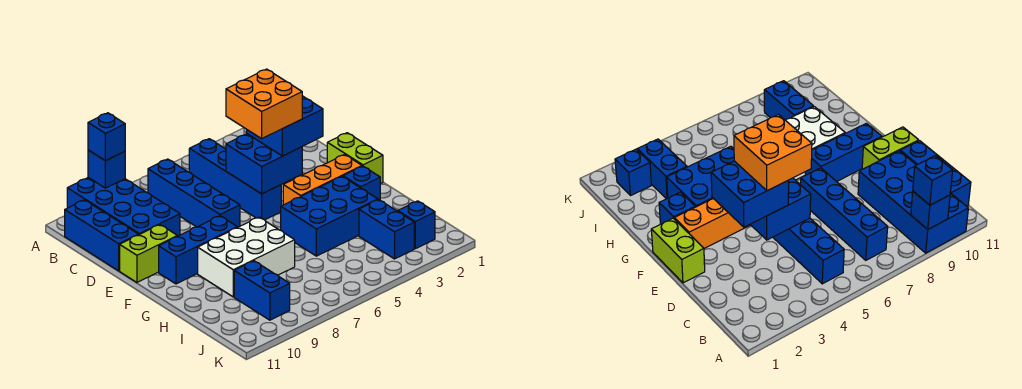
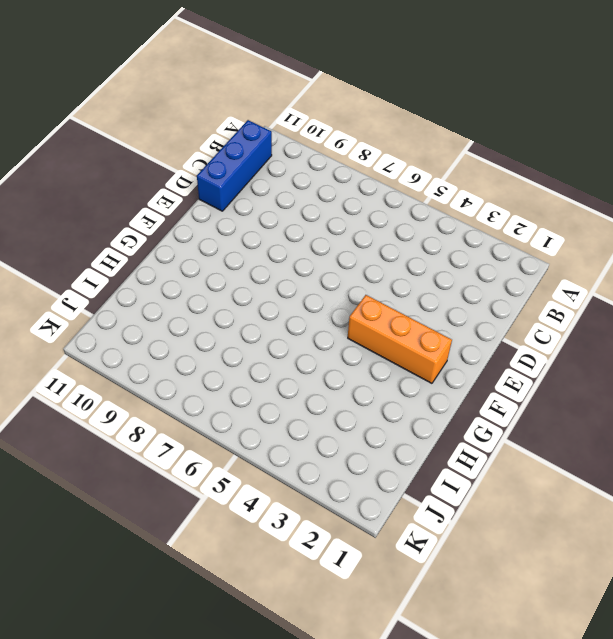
none -> blue 2x4 brick [67,178,180,236]
none -> blue 1x4 brick [189,139,281,220]
none -> blue 1x4 brick [148,159,240,227]

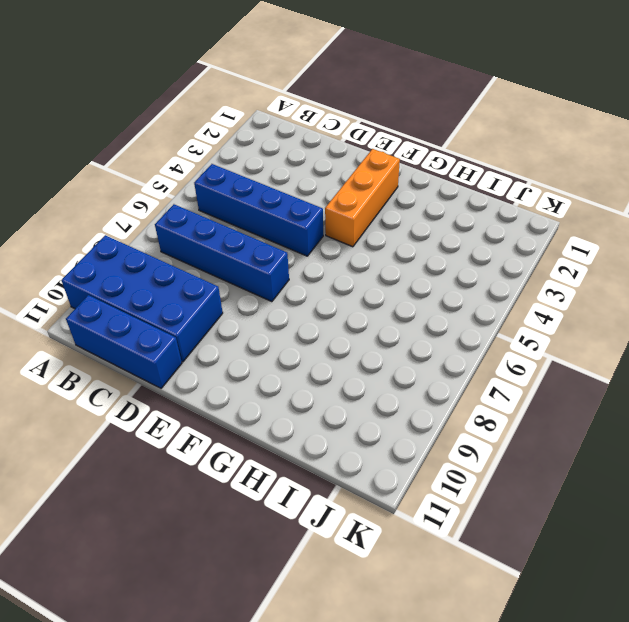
none -> lime 1x2 brick [327,133,383,184]
none -> lime 1x2 brick [120,225,177,282]
none -> blue 1x3 brick [159,216,237,284]

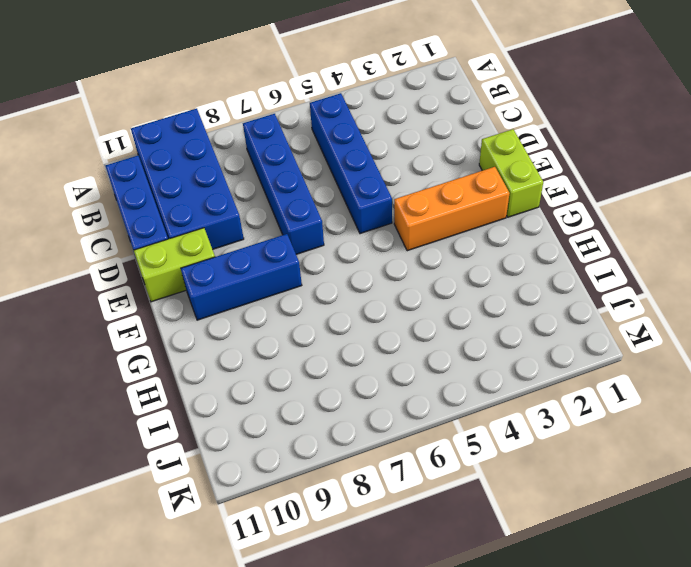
none -> blue 1x1 brick [343,166,380,200]
none -> blue 2x3 brick [281,176,378,256]
none -> white 2x3 brick [198,217,295,297]

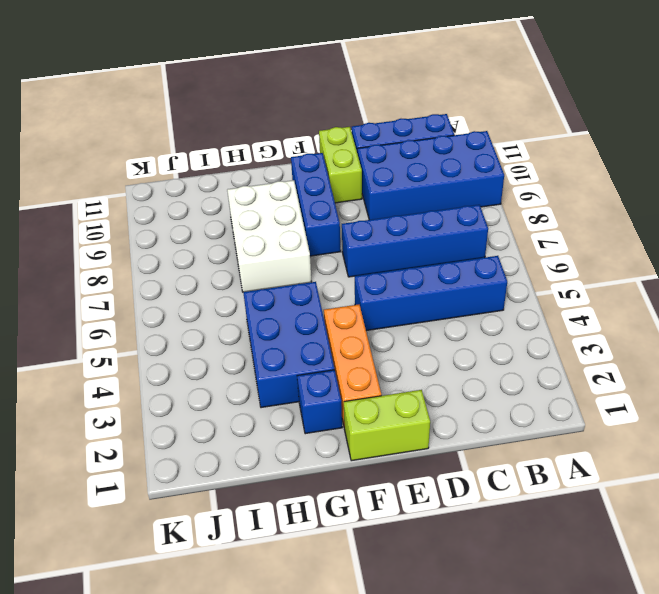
none -> blue 1x2 brick [359,200,414,259]
none -> blue 1x2 brick [234,261,290,320]
none -> blue 1x1 brick [398,201,435,249]

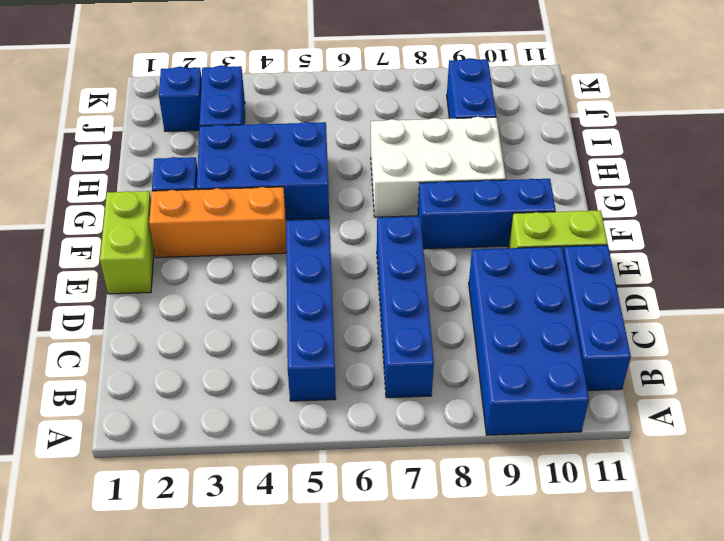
none -> blue 1x1 brick [88,150,125,188]
none -> blue 2x2 brick [226,134,302,194]
none -> blue 1x1 brick [88,113,125,161]

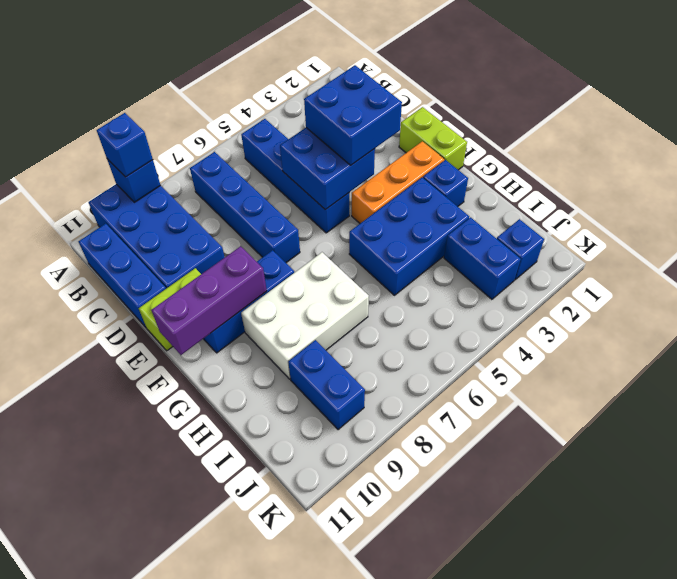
purple 1x3 brick [152,246,267,355] -> none
none -> orange 2x2 brick [226,69,302,139]

